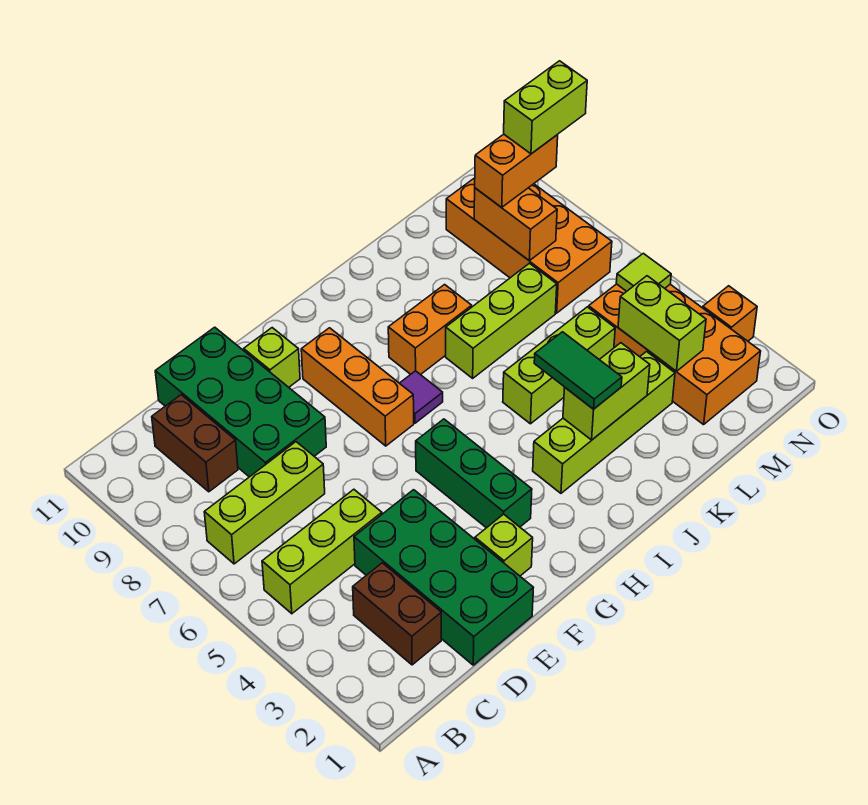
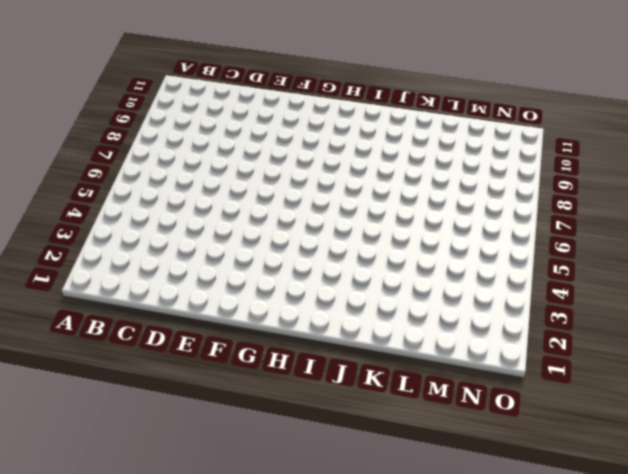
none -> lime 1x3 brick [262,489,382,614]
none -> lime 1x3 brick [204,442,325,564]
none -> brown 1x2 brick [353,563,441,665]

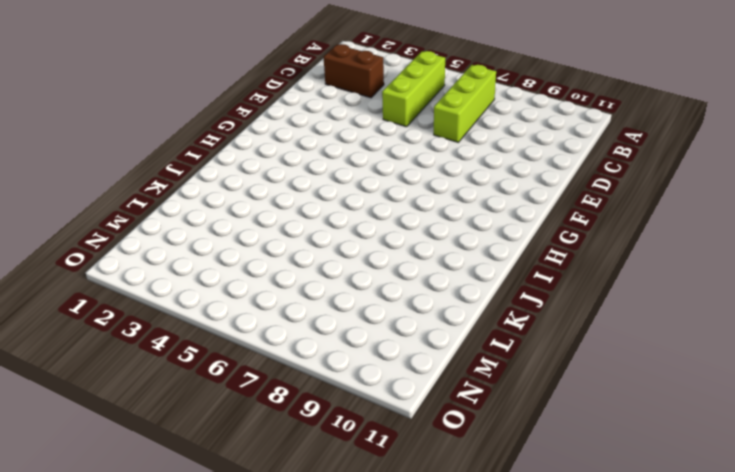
none -> brown 1x2 brick [152,395,238,492]
none -> green 2x4 brick [354,490,533,665]
none -> green 2x4 brick [155,327,326,477]

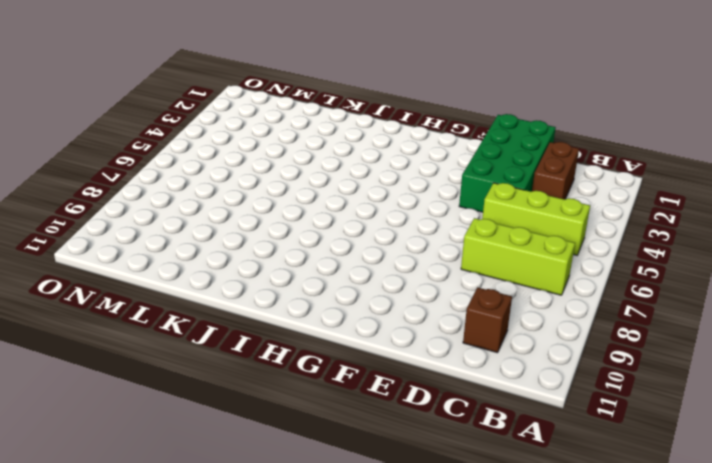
brown 1x1 brick [463,287,512,353] -> brown 1x2 brick [152,395,238,492]
none -> green 2x4 brick [155,327,326,477]
none -> lime 1x1 brick [475,514,533,576]
none -> lime 1x1 brick [244,328,300,387]

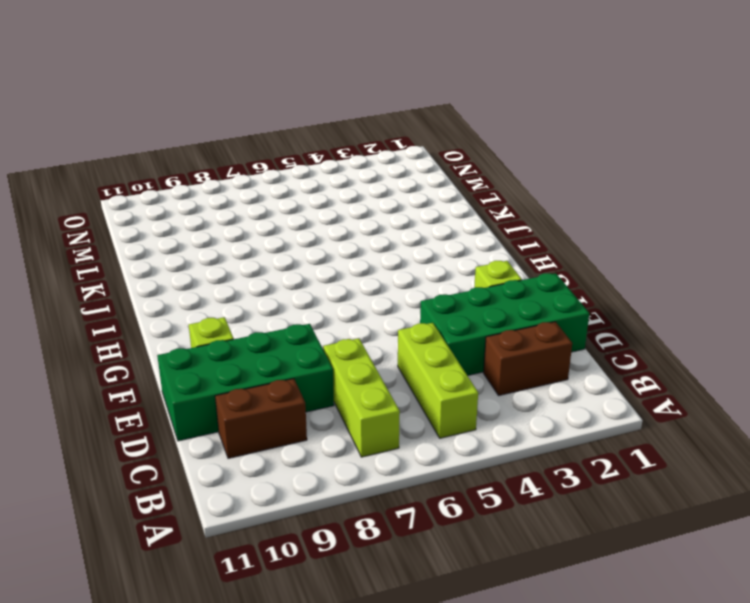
none -> green 1x3 brick [416,419,532,528]
none -> orange 1x3 brick [301,328,414,446]
none -> purple 1x1 tile [400,371,443,423]

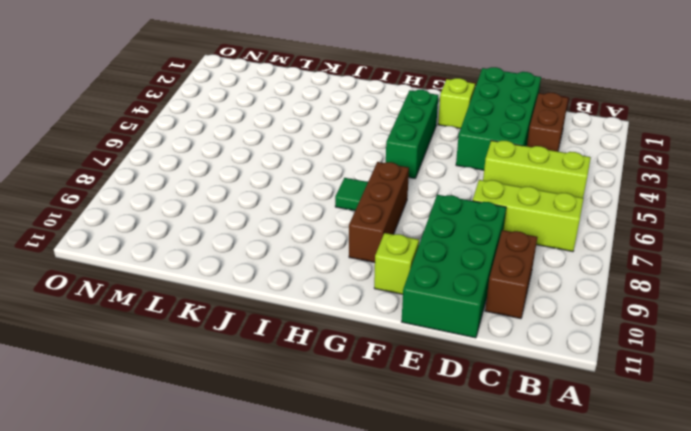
brown 1x3 brick [349,162,409,263] -> orange 1x3 brick [301,328,414,446]
green 1x1 tile [335,178,368,211] -> purple 1x1 tile [400,371,443,423]
none -> lime 1x4 brick [533,352,675,493]
none -> orange 1x2 brick [388,285,472,375]
none -> lime 1x3 brick [503,307,615,424]

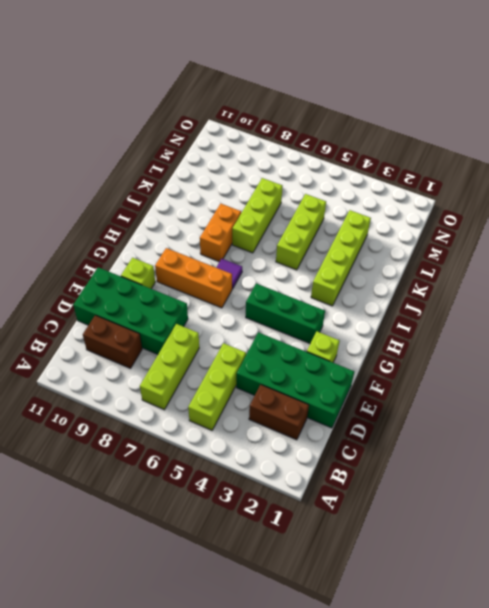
none -> orange 2x4 brick [589,284,761,425]
none -> orange 2x4 brick [446,178,612,313]
none -> orange 1x1 brick [703,286,757,341]

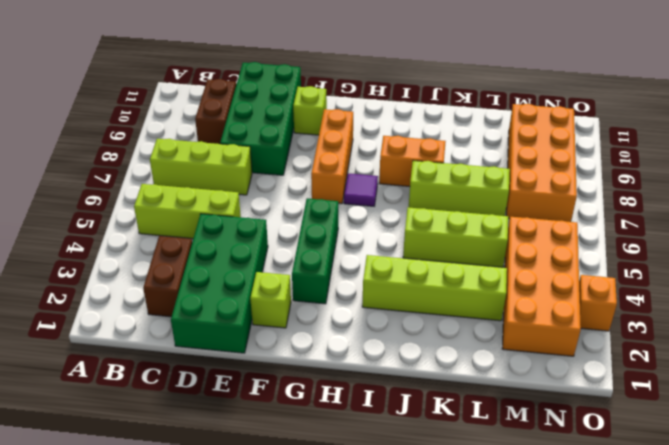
none -> lime 1x2 brick [563,343,650,440]
none -> lime 1x2 brick [618,276,706,371]
none -> orange 1x2 brick [474,188,557,261]

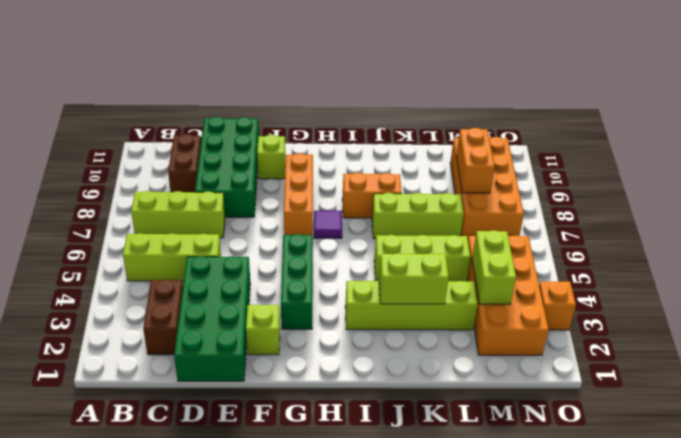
none -> lime 1x1 tile [616,253,671,291]
none -> green 1x2 tile [534,332,622,409]
none -> orange 1x2 brick [475,134,558,207]

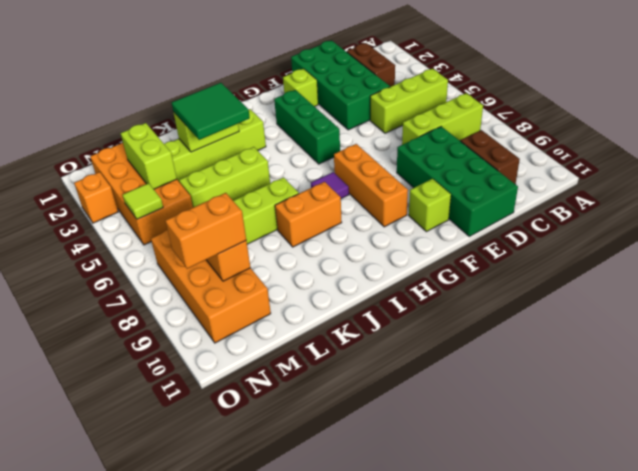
green 2x2 tile [172,83,250,140] -> green 1x2 tile [534,332,622,409]
none -> lime 1x2 brick [504,61,587,154]

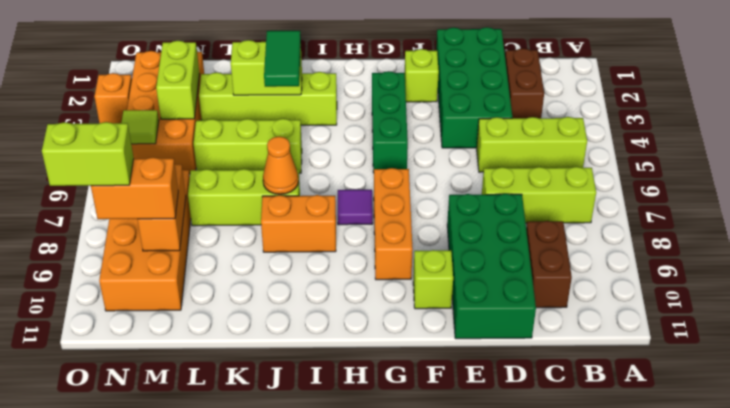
orange 1x1 cone [263,136,298,194] -> none

